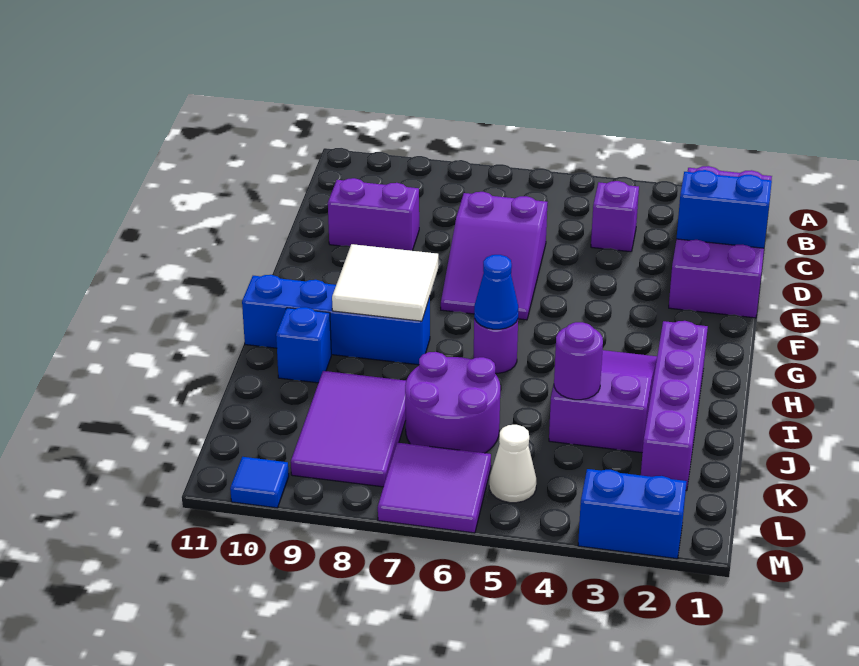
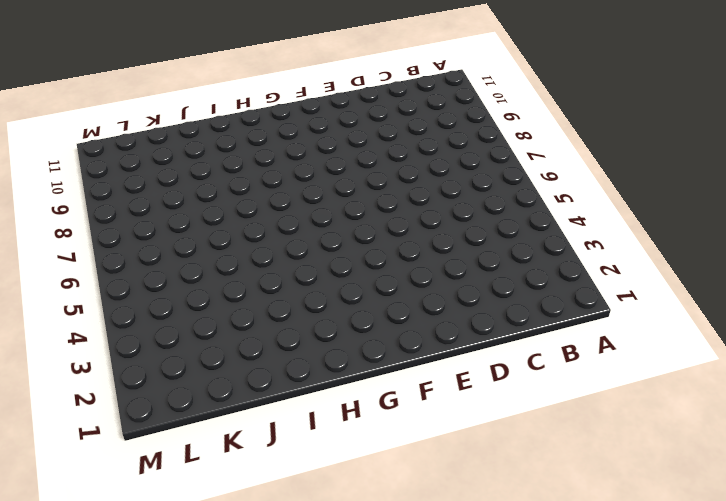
none -> purple 2x4 brick [669,166,772,318]
none -> purple 1x1 brick [591,181,639,252]
none -> purple 2x3 slope [441,192,547,320]

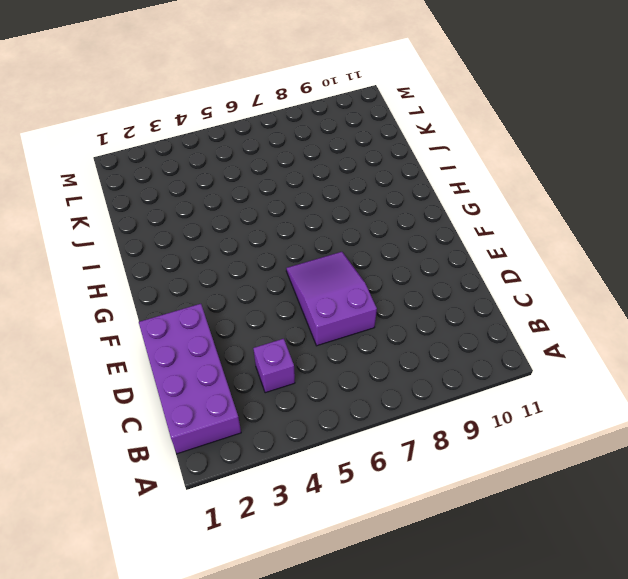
none -> purple 1x2 brick [328,178,419,251]
none -> purple 1x4 brick [641,321,708,491]
none -> purple 2x3 slope [549,350,657,453]

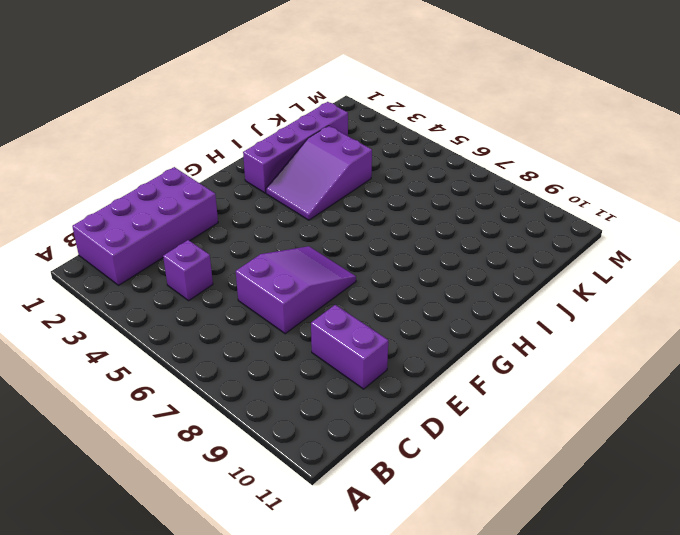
none -> purple 1x1 round brick [474,319,518,373]
none -> blue 1x4 brick [242,275,430,365]
none -> blue 1x1 brick [276,307,331,383]

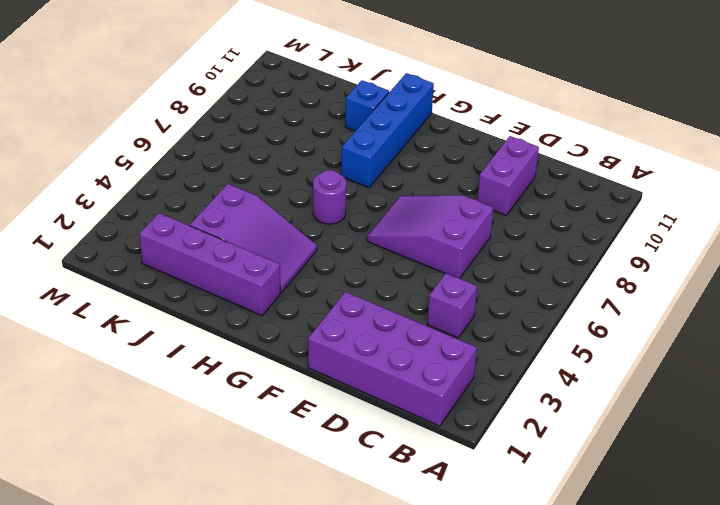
none -> purple 2x2 round brick [405,352,500,453]
none -> purple 2x3 tile [291,371,406,487]
none -> white 1x1 cone [489,425,536,503]

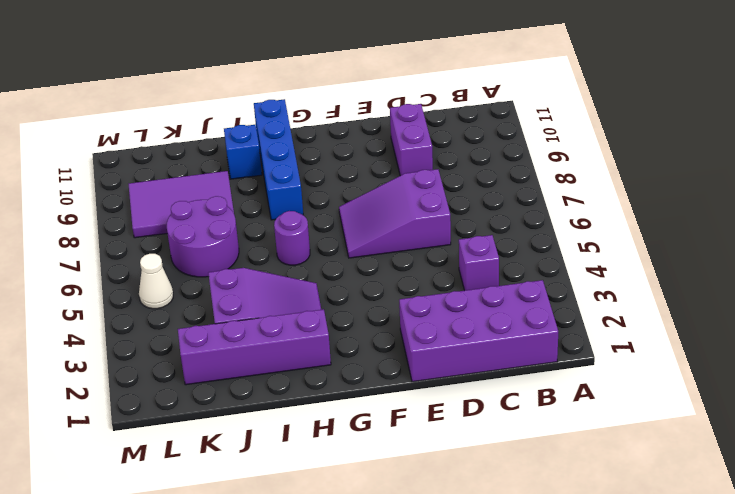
none -> purple 2x2 tile [378,443,491,533]
none -> blue 1x2 brick [578,469,687,559]
none -> blue 1x1 tile [230,457,289,508]

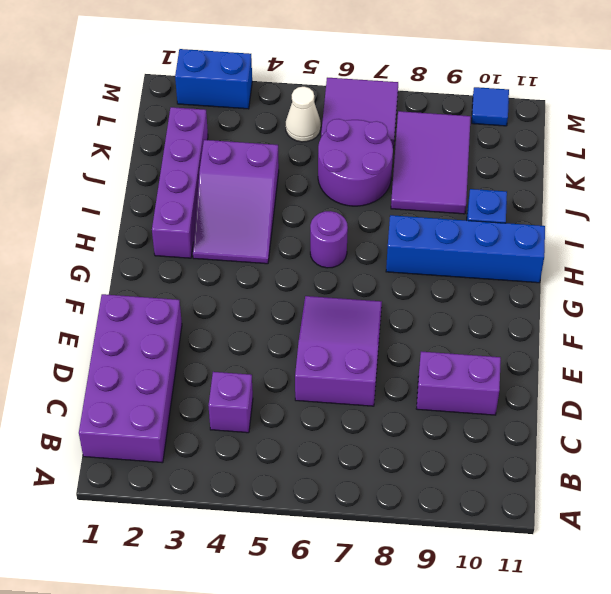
none -> blue 1x2 brick [677,170,772,248]
none -> white 2x2 tile [332,244,438,321]
none -> blue 1x1 cone [474,255,518,329]

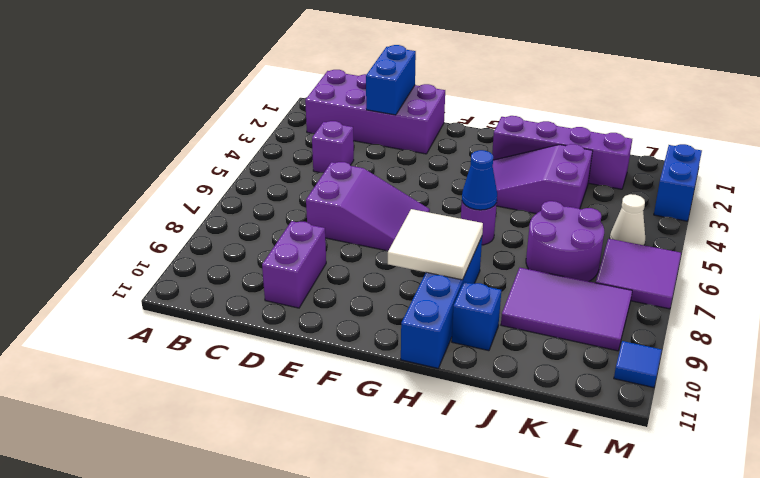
none -> purple 1x1 round brick [554,322,603,400]

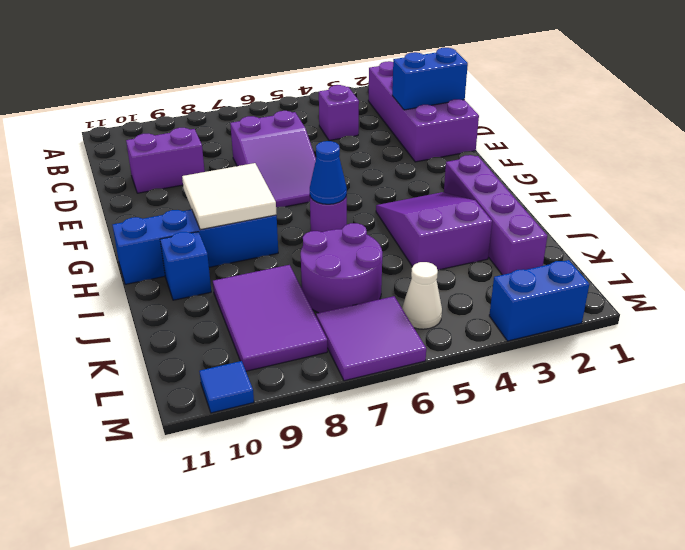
none -> purple 1x1 round brick [554,322,603,400]

